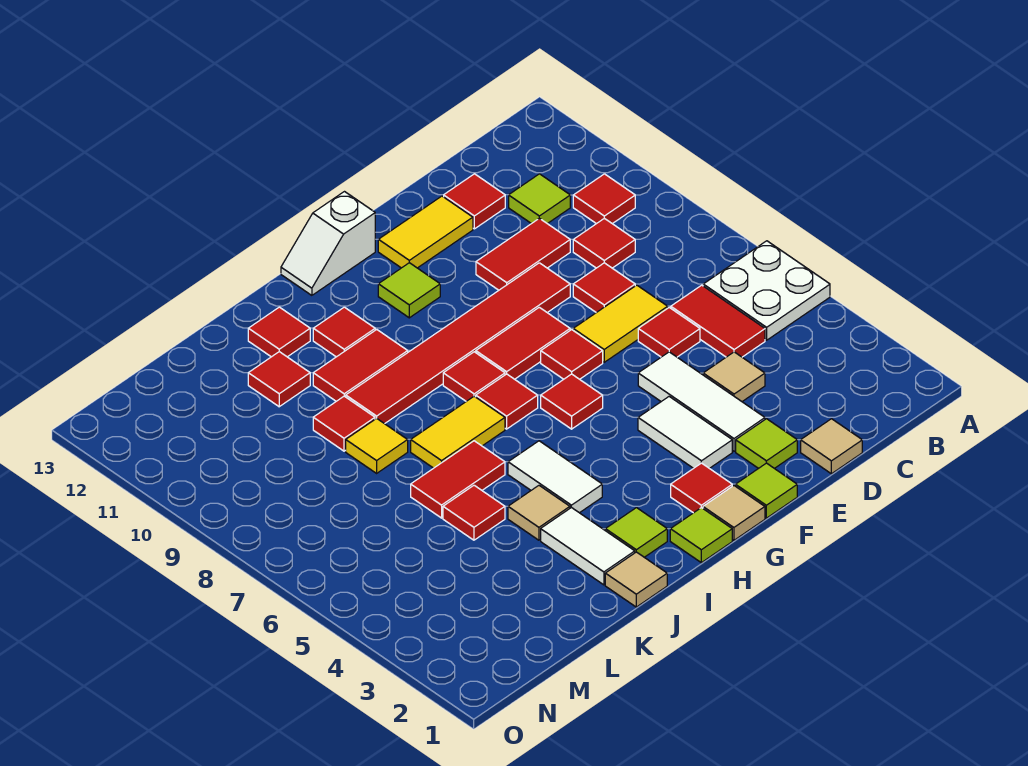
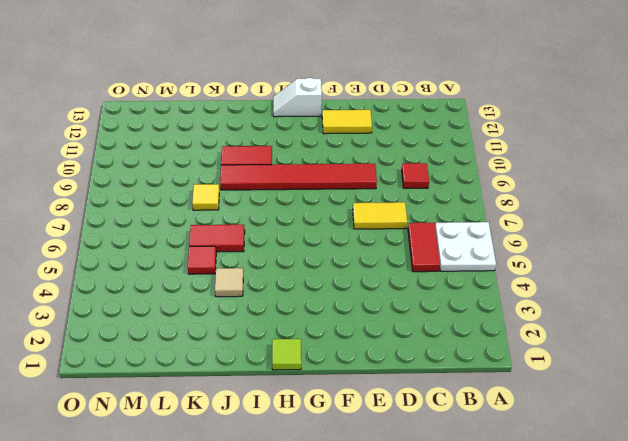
none -> red 1x1 tile [573,174,635,224]
none -> lime 1x1 tile [509,174,570,224]
none -> tan 1x1 tile [801,419,862,474]
none -> tan 1x1 tile [703,352,765,401]

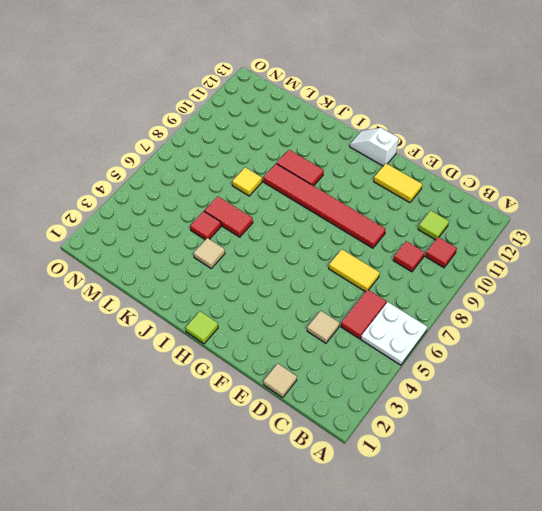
none -> red 1x1 tile [638,308,700,357]
none -> red 1x1 tile [573,263,635,313]
none -> red 1x2 tile [476,218,570,290]
none -> red 1x1 tile [444,174,505,229]

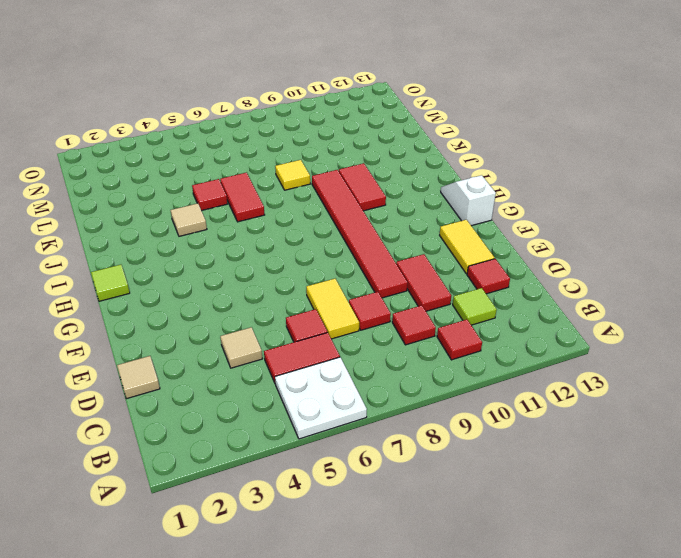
none -> lime 1x1 tile [736,419,797,468]
none -> white 1x3 tile [638,352,765,451]
none -> lime 1x1 tile [736,463,797,518]
none -> white 1x2 tile [638,397,732,468]

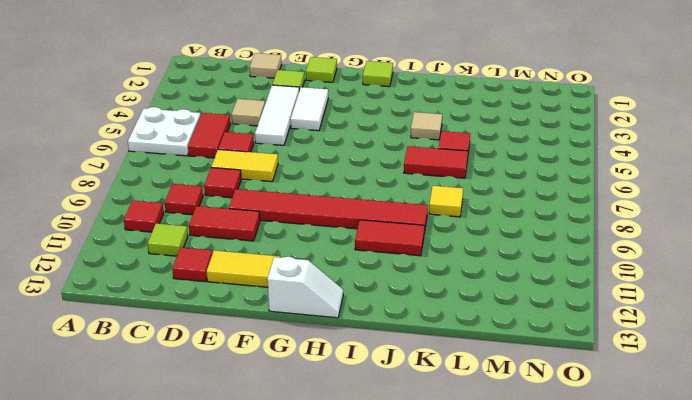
none -> red 1x1 tile [541,330,603,379]
none -> red 1x2 tile [476,307,570,379]
none -> tan 1x1 tile [703,486,765,540]
none -> red 1x1 tile [671,463,732,513]

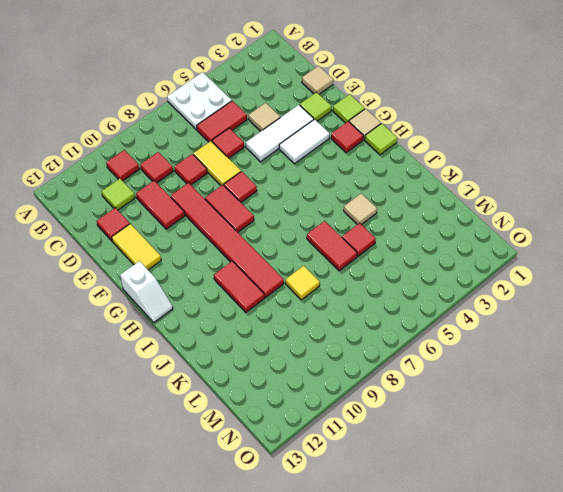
none -> red 1x1 tile [541,374,603,429]
none -> lime 1x1 tile [378,263,440,318]
none -> red 1x1 tile [476,374,538,429]
none -> red 1x1 tile [443,352,505,401]

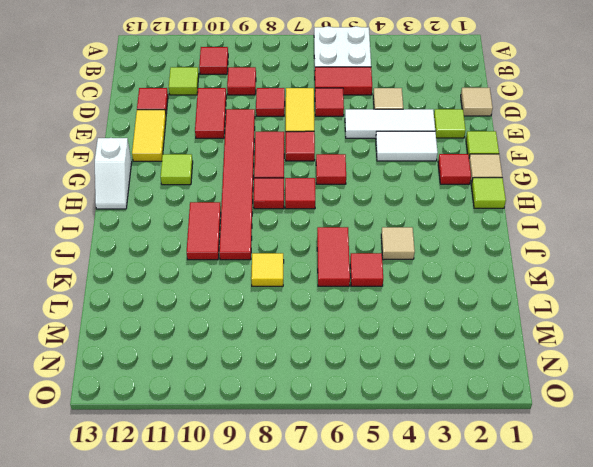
none -> lime 1x1 tile [605,508,667,557]
none -> white 1x2 tile [508,441,602,513]
none -> yellow 1x2 tile [411,396,505,468]
none -> red 1x1 tile [313,307,375,357]

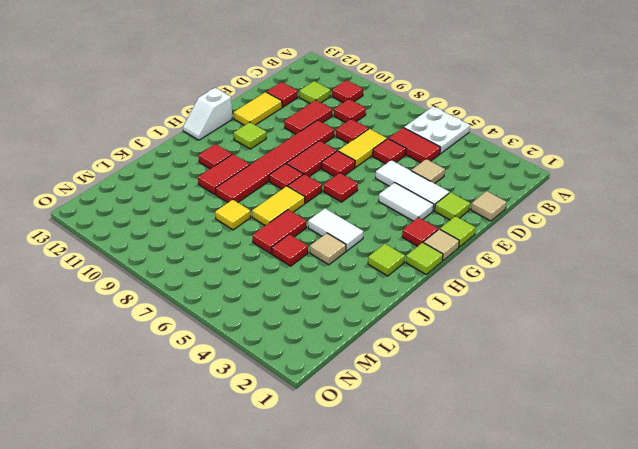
none -> tan 1x1 tile [605,552,667,607]
none -> white 1x2 tile [541,507,635,585]
none -> red 1x1 tile [248,307,310,357]
none -> red 1x1 tile [313,396,375,451]

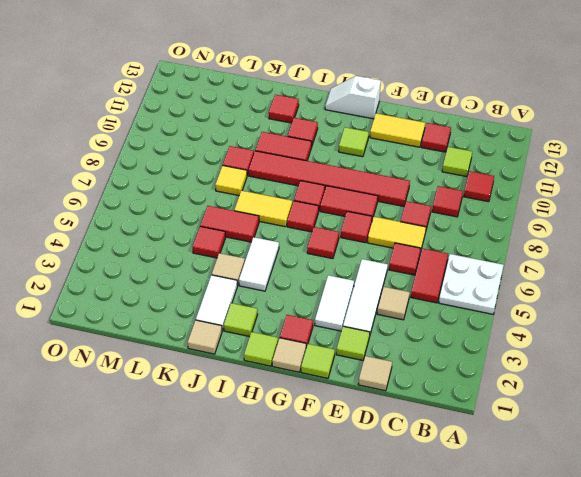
none -> red 1x2 tile [476,218,570,290]
none -> red 1x1 tile [248,352,310,407]

